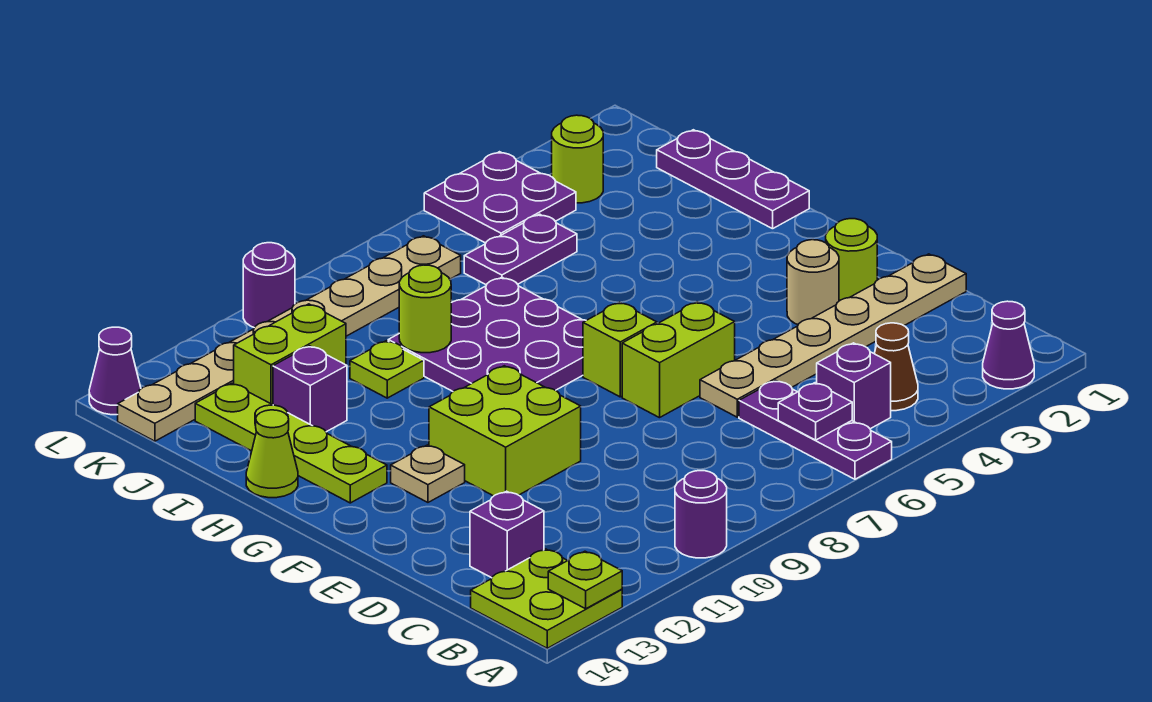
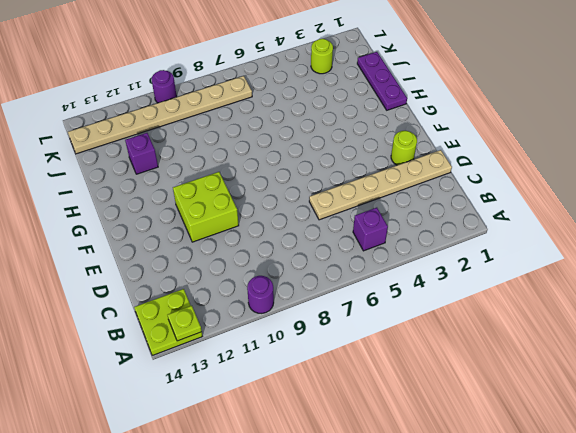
none -> purple 1x1 cone [983,301,1034,389]
none -> purple 1x3 plate [739,380,892,479]
none -> brown 1x1 cone [874,323,918,411]
none -> purple 1x1 brick [470,491,544,578]

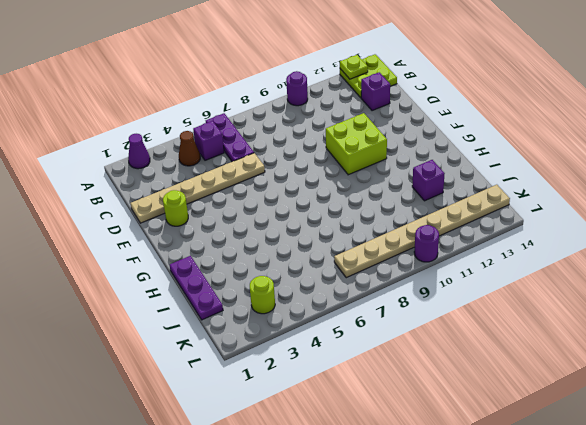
none -> tan 1x1 round brick [787,240,839,324]
none -> lime 1x2 brick [622,302,735,418]
none -> lime 1x1 brick [583,302,657,397]
none -> tan 1x1 plate [391,445,465,502]

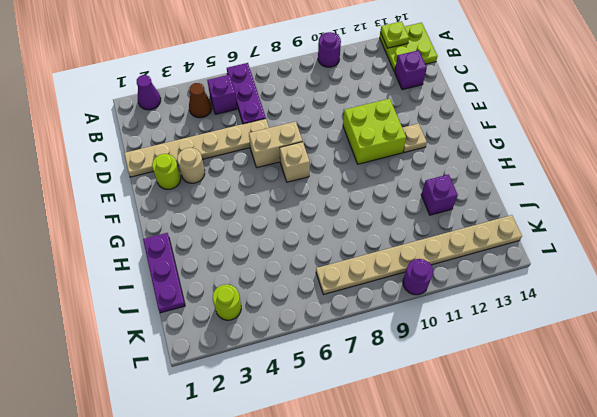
tan 1x2 brick [249,122,303,168] -> lime 1x2 brick [622,302,735,418]
tan 1x1 brick [280,142,310,182] -> lime 1x1 brick [583,302,657,397]
none -> purple 3x3 plate [388,277,586,391]
none -> lime 1x4 plate [195,383,387,503]
none -> lime 1x1 cone [246,410,298,498]
none -> lime 1x1 plate [350,341,424,398]

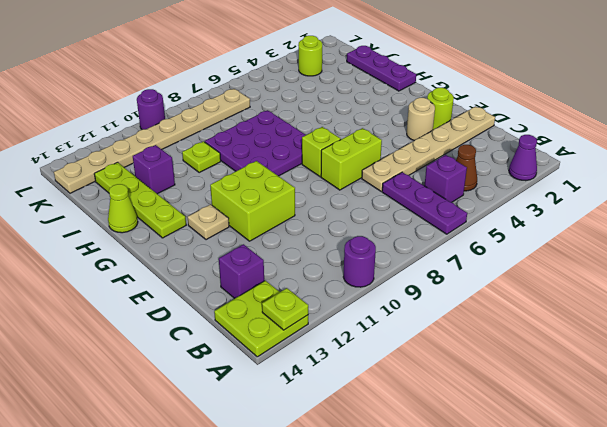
none -> purple 1x2 plate [464,214,577,285]
none -> lime 1x2 brick [234,304,346,405]
none -> purple 2x2 plate [424,152,576,243]
none -> purple 1x1 cone [89,327,141,415]

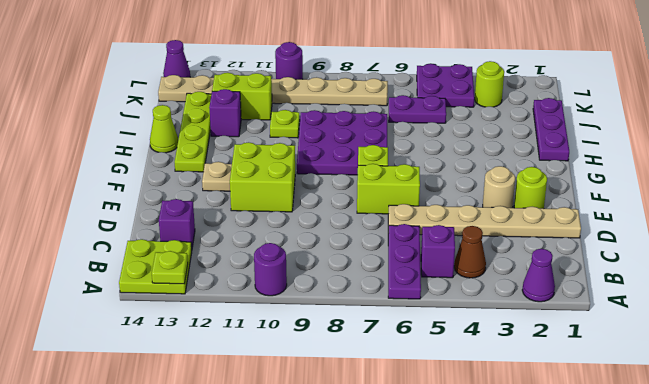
none -> purple 1x1 plate [778,383,852,440]
none -> lime 1x1 round brick [399,265,451,353]

